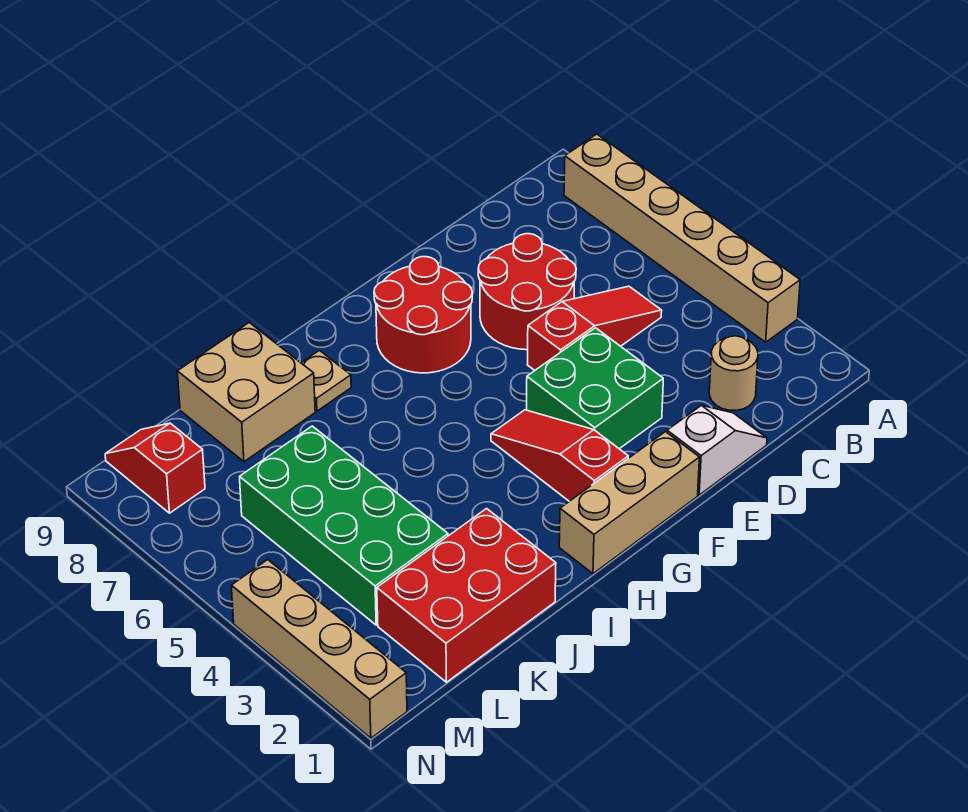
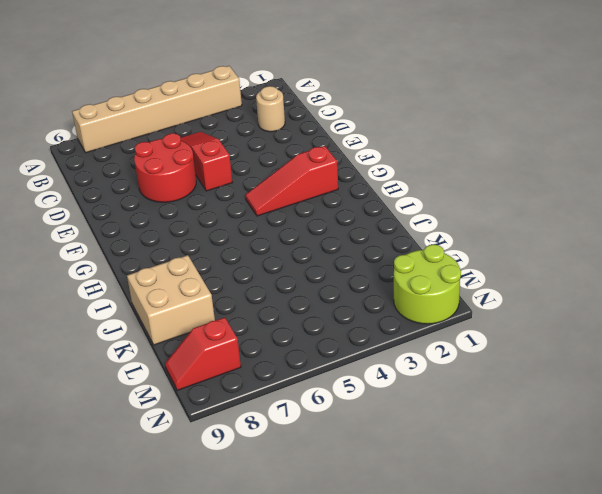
lime 2x2 round brick [394,244,461,324] -> tan 1x4 brick [231,560,407,738]
none -> white 1x2 slope [667,405,767,495]
none -> green 2x2 brick [527,328,663,449]
none -> tan 1x3 brick [559,432,699,574]

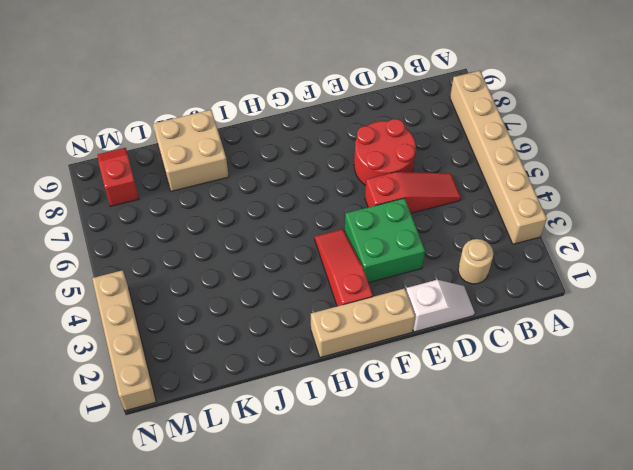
none -> red 2x2 round brick [374,257,472,373]
none -> tan 1x1 plate [302,350,351,411]
none -> red 2x3 brick [377,509,556,682]

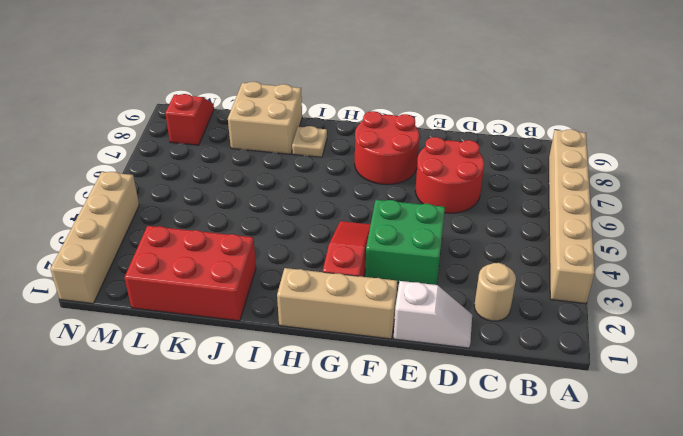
none -> red 1x3 slope [527,286,662,371]
none -> green 2x4 brick [240,426,448,625]

